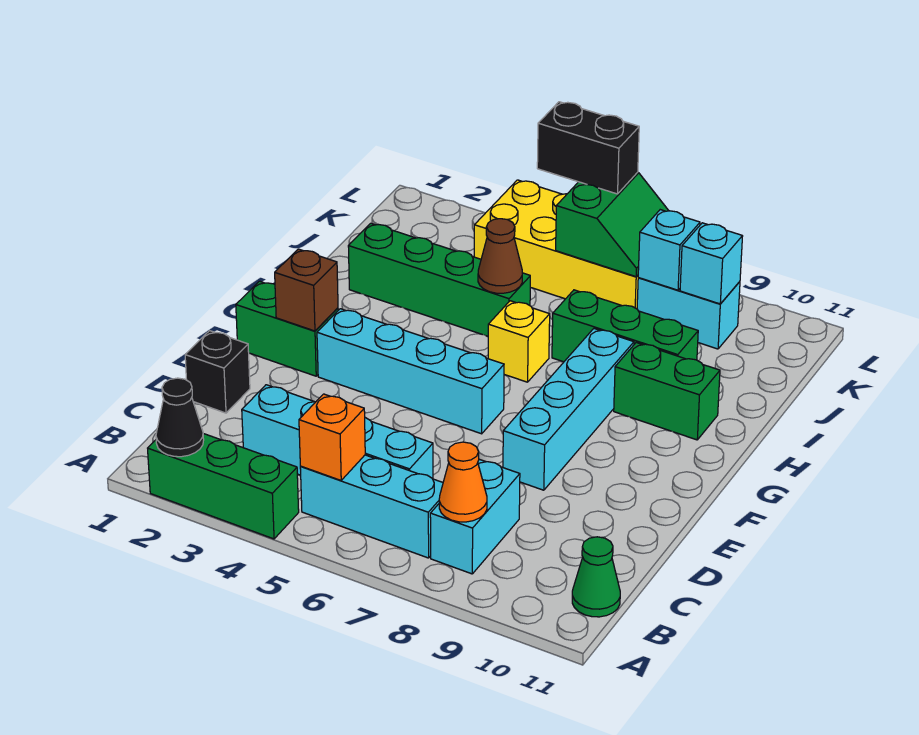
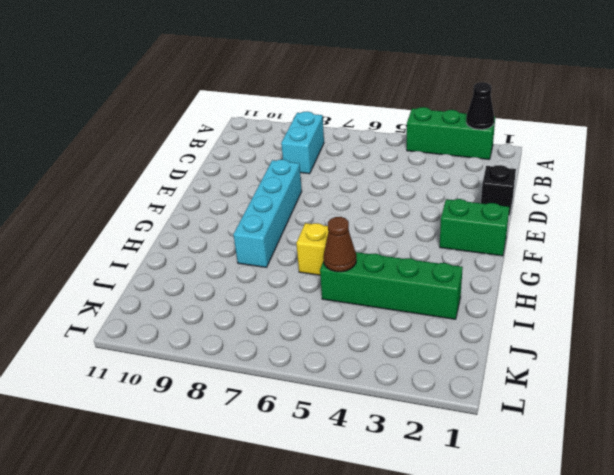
none -> cyan 1x3 brick [300,455,443,558]
none -> green 1x1 cone [572,537,620,617]
none -> cyan 1x4 brick [242,385,433,479]

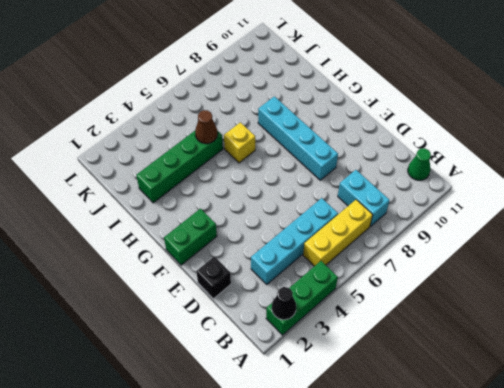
yellow 1x3 brick [303,200,373,266] -> cyan 1x3 brick [300,455,443,558]
none -> cyan 1x4 brick [317,309,504,434]
none -> green 1x2 brick [614,343,720,440]
none -> green 1x3 brick [552,290,698,362]

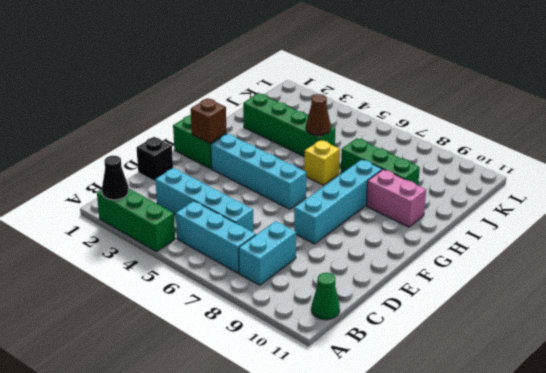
pink 1x2 brick [366,169,426,227] -> green 1x2 brick [614,343,720,440]
none -> yellow 2x4 brick [474,180,638,309]
none -> cyan 1x2 brick [637,278,740,349]
none -> orange 1x1 brick [299,394,365,480]

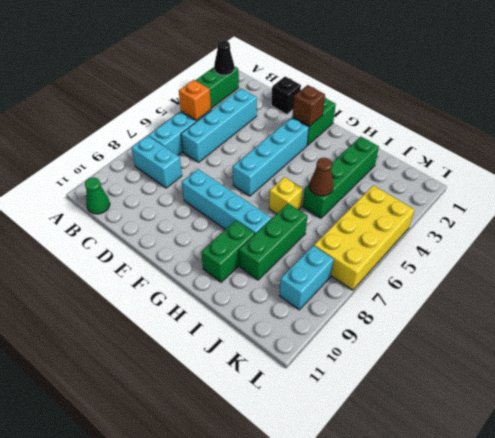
none -> orange 1x1 cone [439,442,487,522]
none -> green 2x2 slope [556,172,669,277]
none -> cyan 1x1 brick [638,210,700,290]

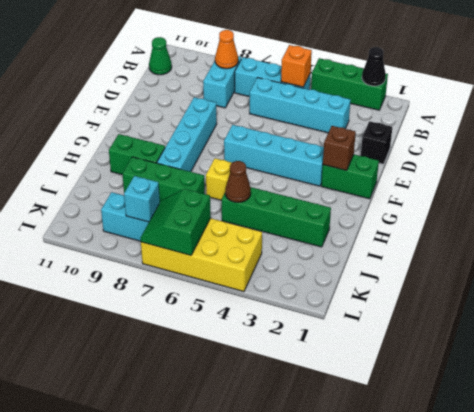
none -> cyan 1x1 brick [680,223,743,304]
none -> black 1x2 brick [537,102,639,194]

